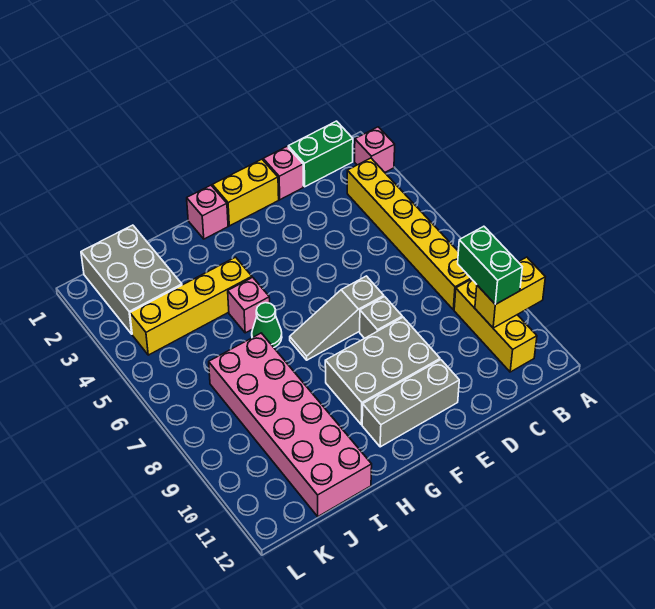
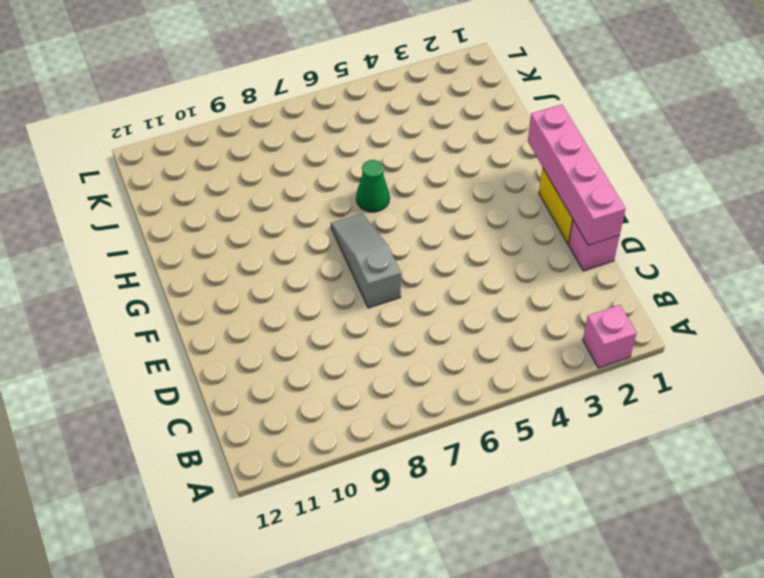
pink 1x4 brick [528,104,626,245] -> none
none -> green 1x2 brick [288,121,353,187]
none -> yellow 1x6 brick [347,158,471,310]
none -> yellow 1x3 brick [454,279,537,372]

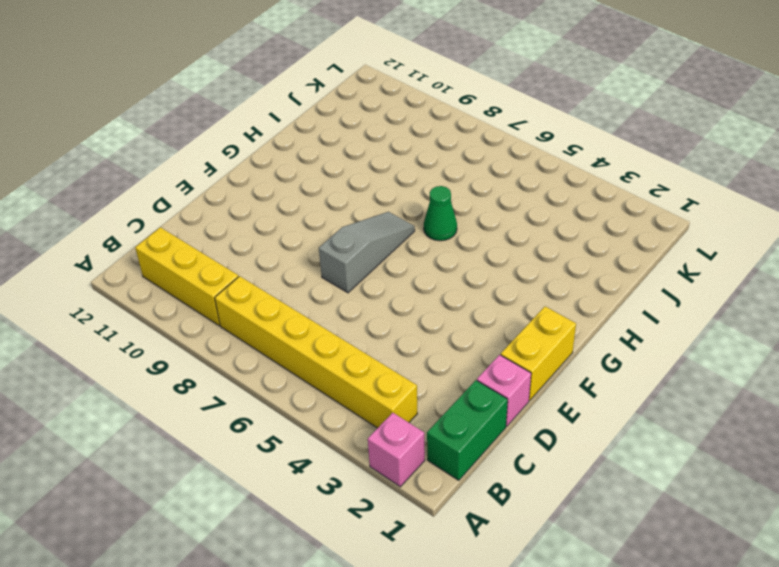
none -> grey 1x1 brick [360,297,402,338]
none -> grey 2x3 brick [325,317,440,425]
none -> grey 1x3 brick [362,360,459,447]

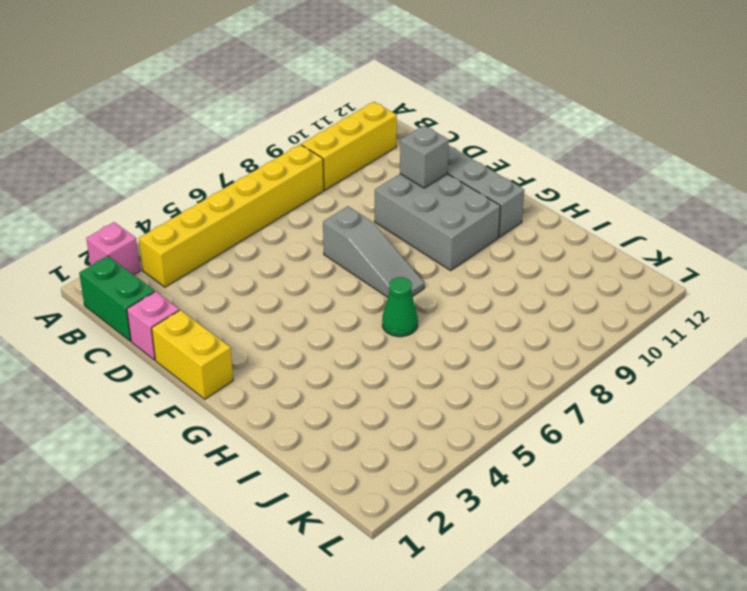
grey 1x1 brick [400,125,449,188] -> grey 1x1 brick moved to [360,297,402,338]
none -> pink 1x1 brick [187,185,228,239]
none -> yellow 1x4 brick [130,257,252,355]
none -> pink 1x1 brick [228,277,270,333]

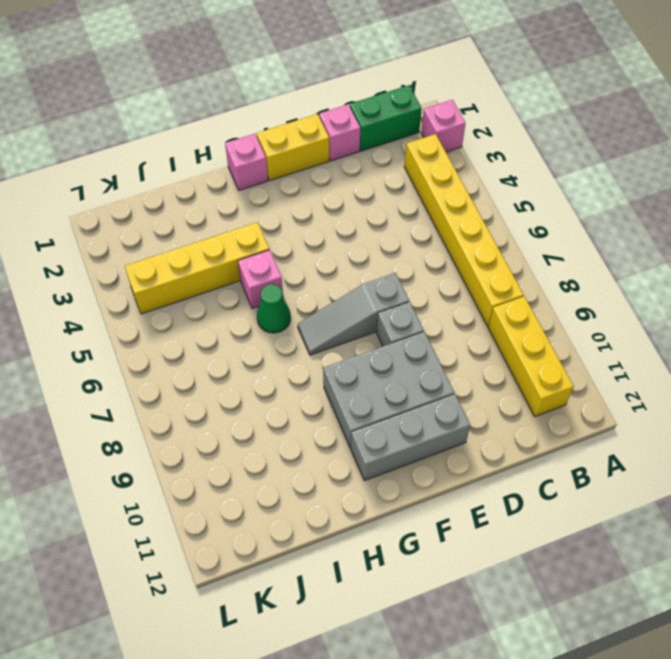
none -> pink 2x6 brick [209,333,372,516]
none -> grey 2x3 brick [81,225,182,334]
none -> yellow 1x2 brick [475,257,545,328]

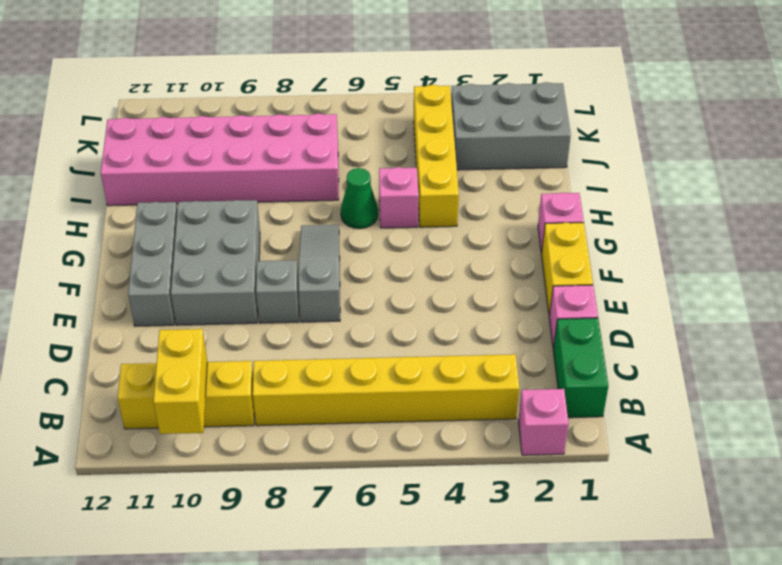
none -> green 1x2 brick [458,226,522,305]

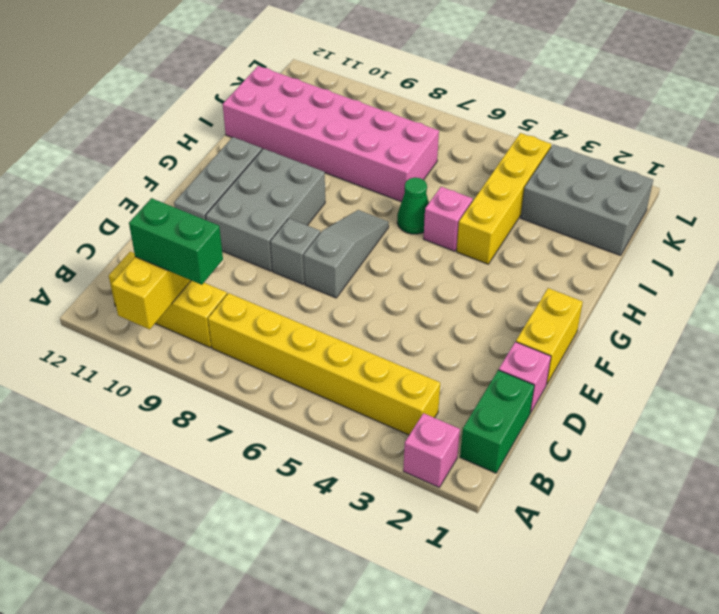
none -> pink 1x1 brick [187,185,228,239]

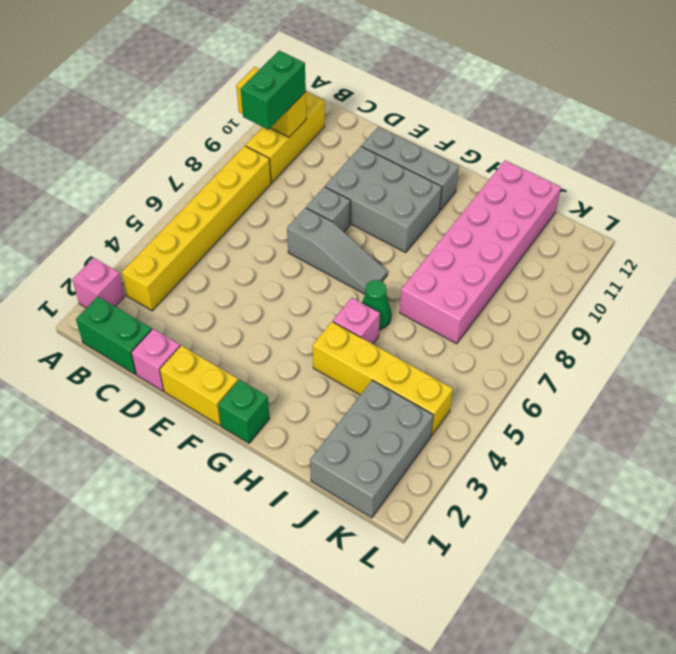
green 1x1 brick [218,380,270,443] -> pink 1x1 brick [187,185,228,239]

